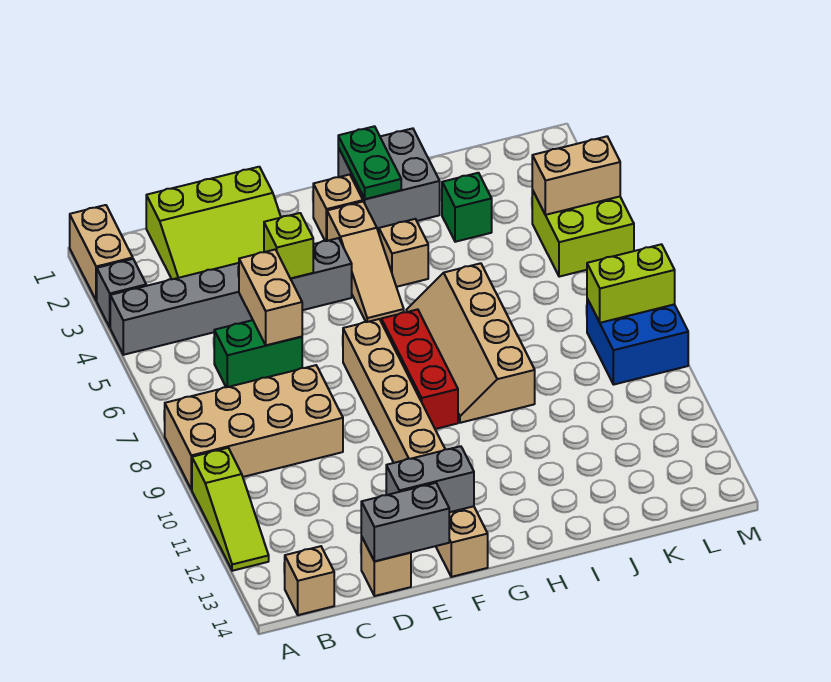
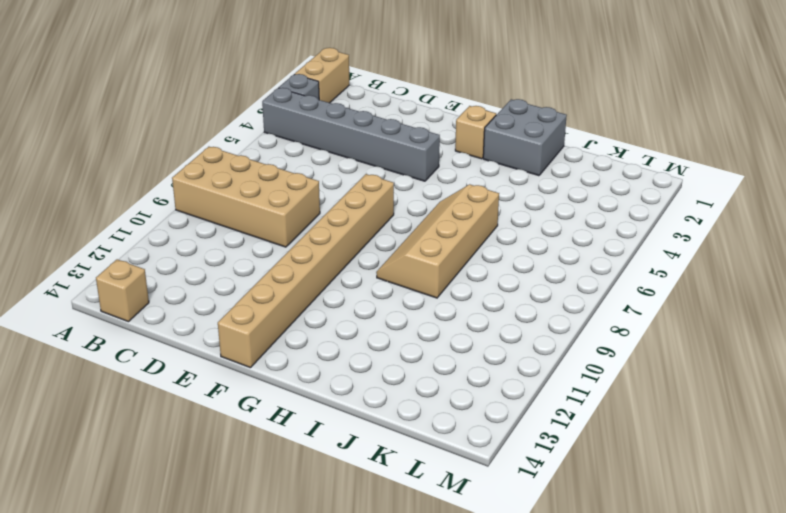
none -> lime 1x3 slope [192,448,269,571]
none -> lime 3x3 slope [146,167,281,279]
none -> green 1x2 brick [214,320,302,387]

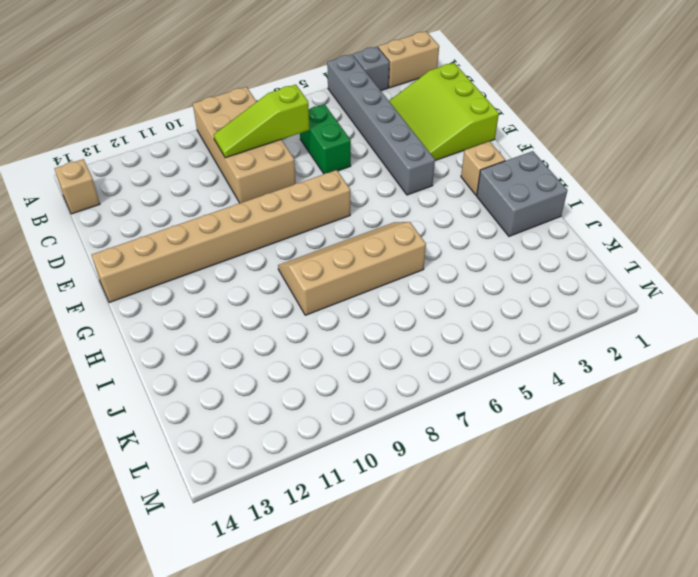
lime 1x3 slope [214,85,310,158] -> lime 1x3 slope moved to [192,448,269,571]
none -> tan 1x1 brick [361,536,411,596]
none -> tan 1x3 slope [327,202,404,322]
none -> red 1x3 brick [381,309,458,429]

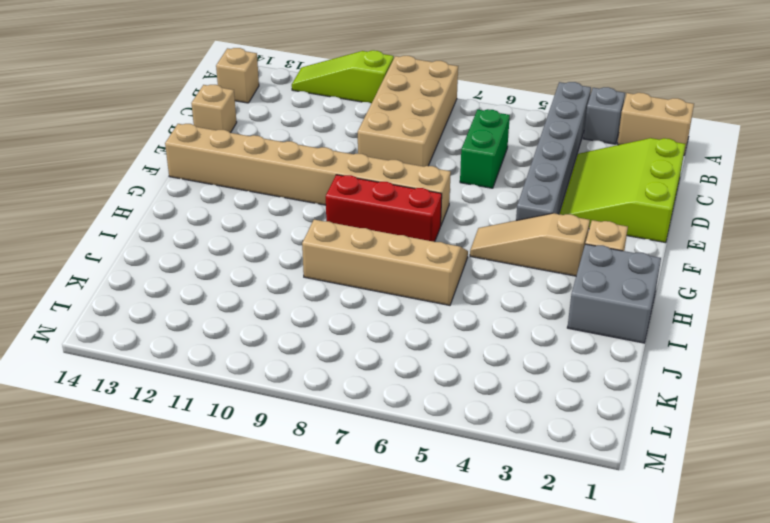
none -> tan 1x1 brick [379,219,428,287]
none -> green 1x1 brick [442,173,492,242]
none -> lime 2x2 brick [532,190,634,277]

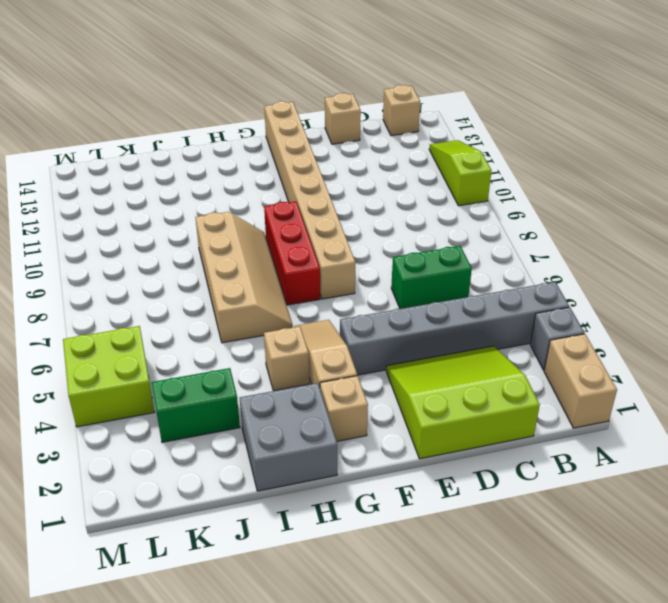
green 1x2 brick [151,368,240,442] -> green 1x1 brick [442,173,492,242]
none -> tan 2x4 brick [165,365,343,490]
none -> blue 2x2 brick [587,299,688,385]
none -> tan 1x2 brick [239,249,302,345]

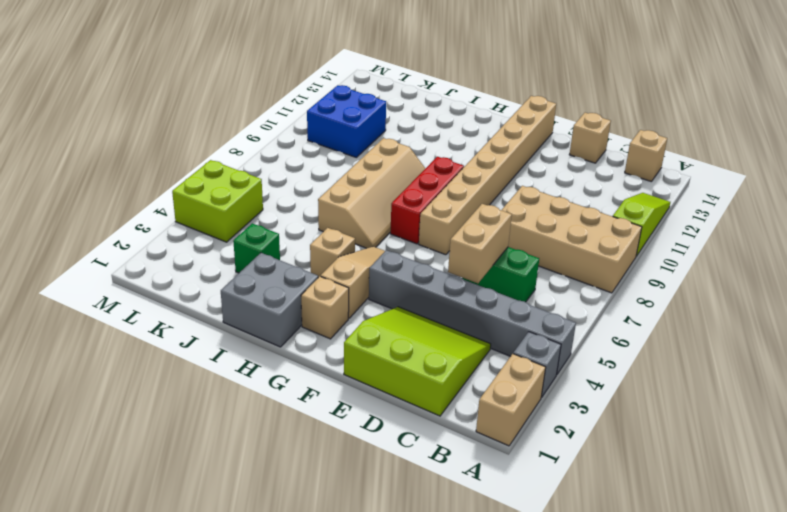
blue 2x2 brick [307,85,386,157] -> blue 2x2 brick moved to [587,299,688,385]
none -> grey 1x2 brick [361,483,449,561]
none -> lime 1x1 brick [264,213,313,279]
none -> grey 1x2 brick [386,446,474,512]

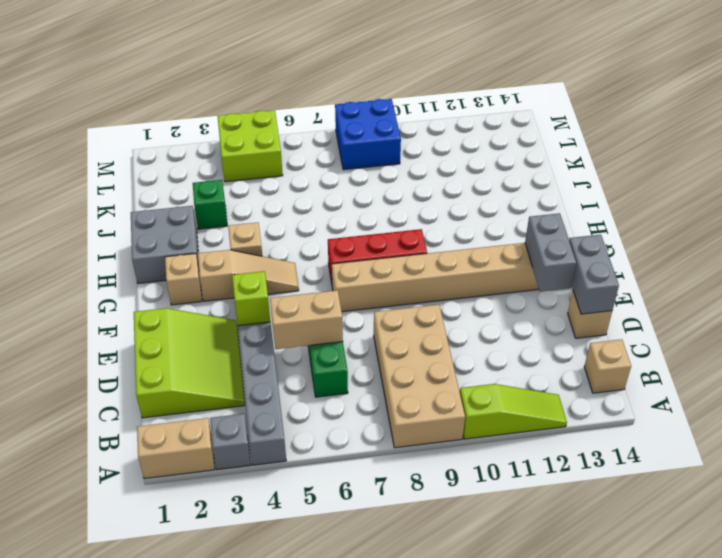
none -> tan 2x4 slope [406,263,535,423]
none -> green 1x2 plate [338,126,401,199]
none -> tan 1x2 brick [532,136,620,215]

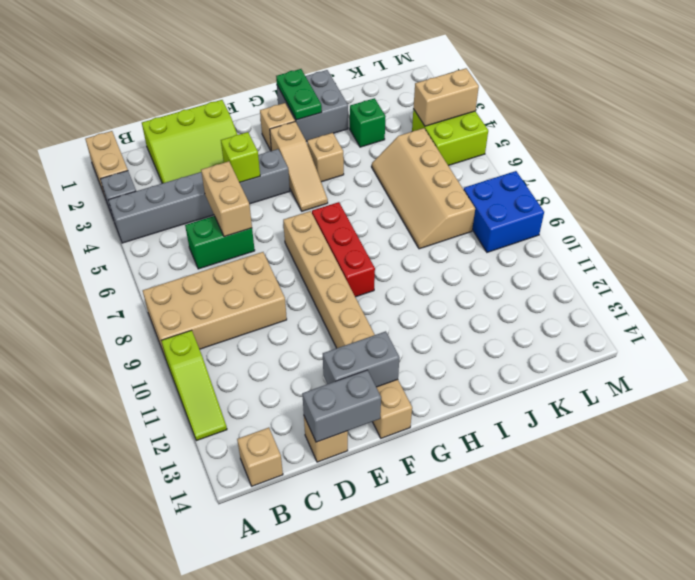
tan 2x4 slope [372,128,475,249] -> tan 2x4 slope moved to [406,263,535,423]
none -> lime 1x2 brick [587,244,675,323]

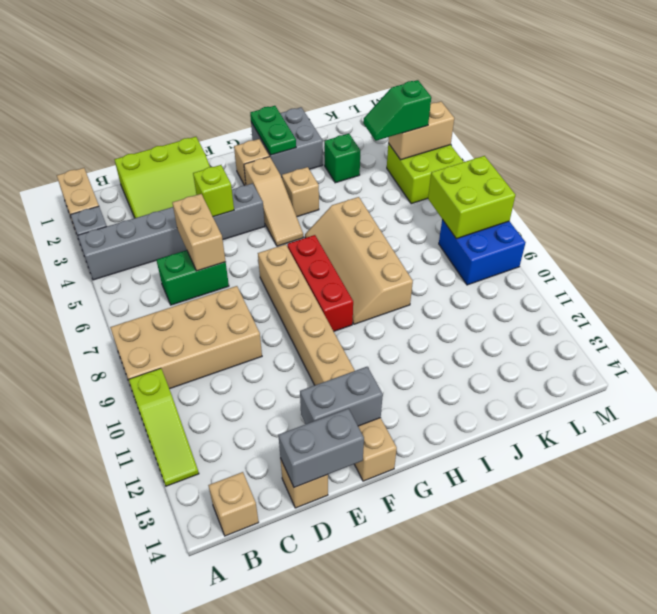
green 1x2 slope [363,80,431,141] -> none
lime 2x2 brick [428,156,515,239] -> lime 1x2 brick [587,244,675,323]

